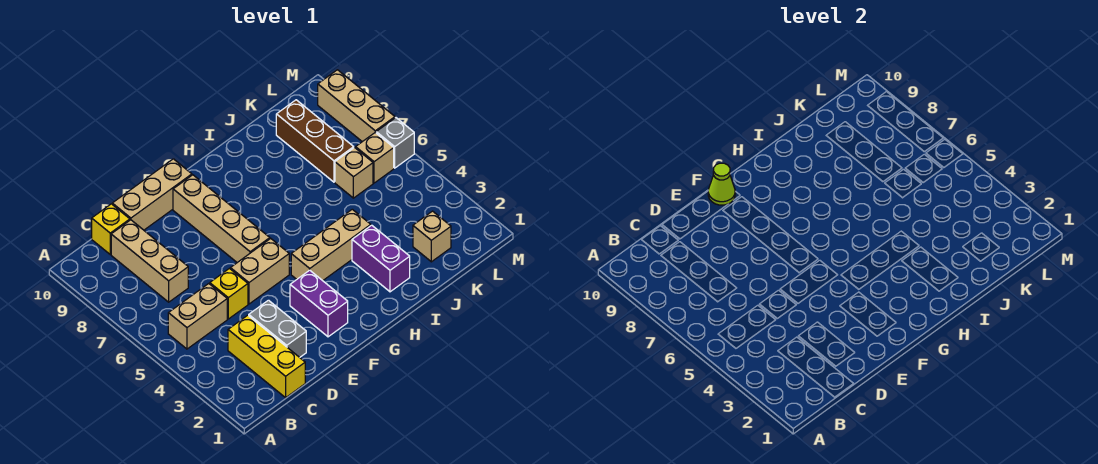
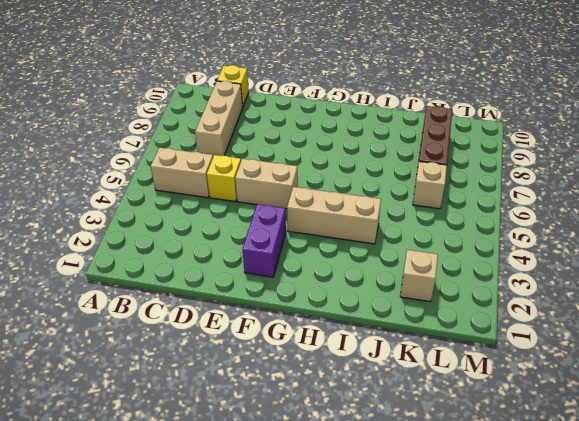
none -> yellow 1x3 brick [228,315,305,398]
none -> grey 1x2 brick [249,300,306,357]
none -> tan 1x3 brick [112,159,192,230]

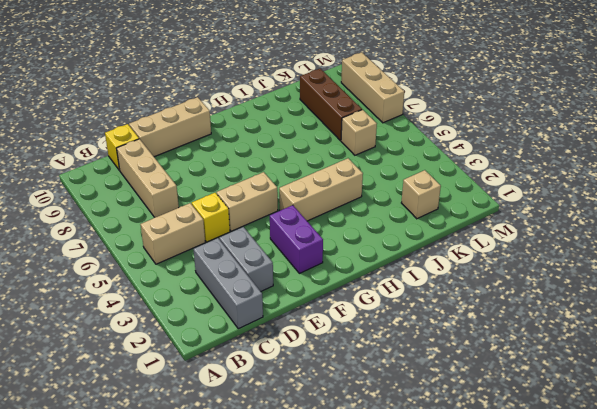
grey 1x3 brick [194,238,263,329] -> yellow 1x3 brick [228,315,305,398]
none -> tan 1x4 brick [173,175,270,262]
none -> purple 1x2 brick [352,225,410,292]
none -> tan 1x1 brick [356,133,394,183]

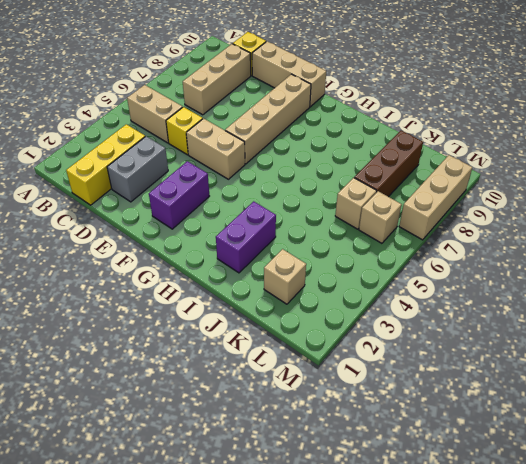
none -> tan 1x3 brick [291,209,371,281]
none -> grey 1x1 brick [376,118,414,168]
none -> lime 1x1 cone [708,163,735,205]

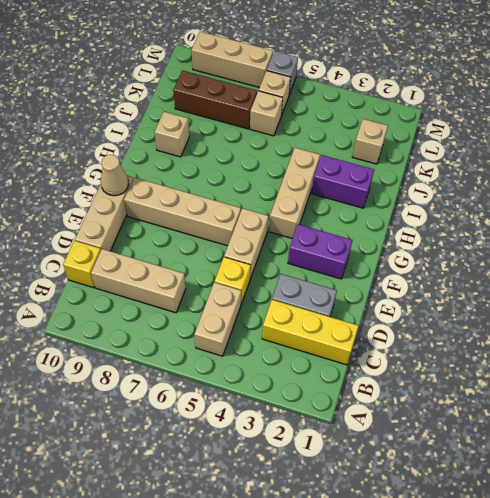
tan 1x1 cone [101,155,128,196] -> lime 1x1 cone [708,163,735,205]
tan 1x1 brick [155,112,189,157] -> none

